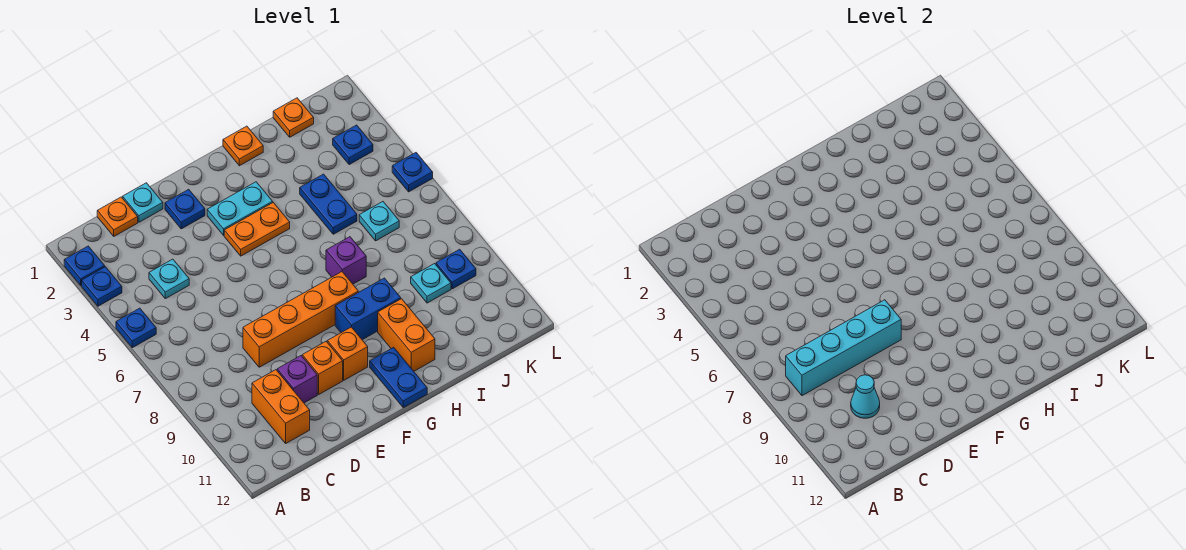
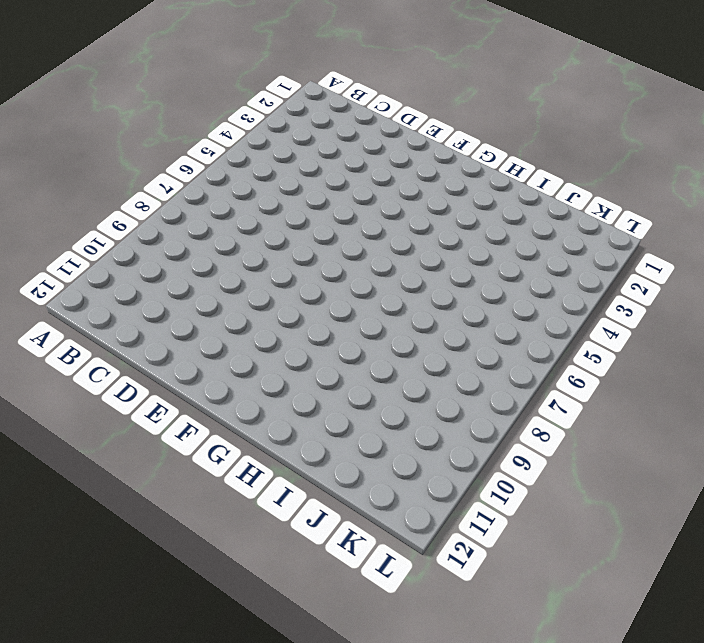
none -> blue 1x1 plate [64,246,105,285]
none -> blue 1x1 plate [82,267,122,306]
none -> blue 1x1 plate [116,308,156,348]

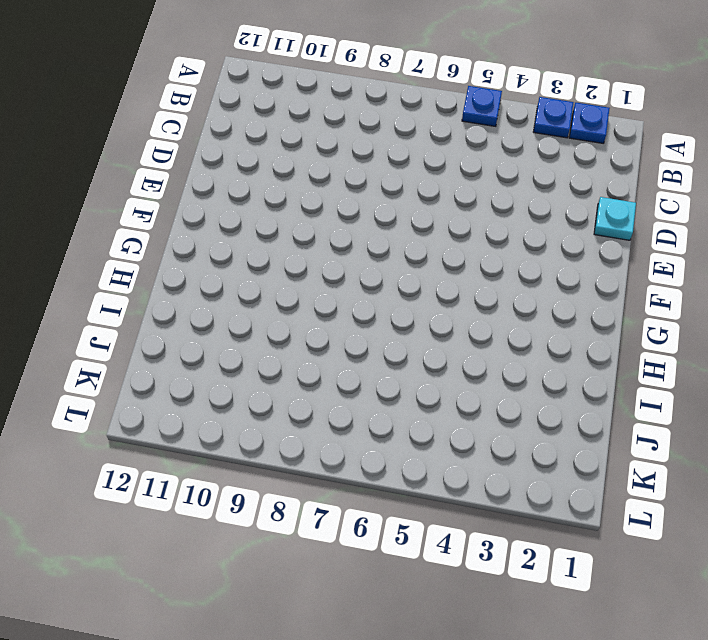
none -> orange 1x1 plate [97,197,138,236]
none -> cyan 1x1 plate [149,259,189,299]
none -> orange 1x2 brick [252,370,310,443]

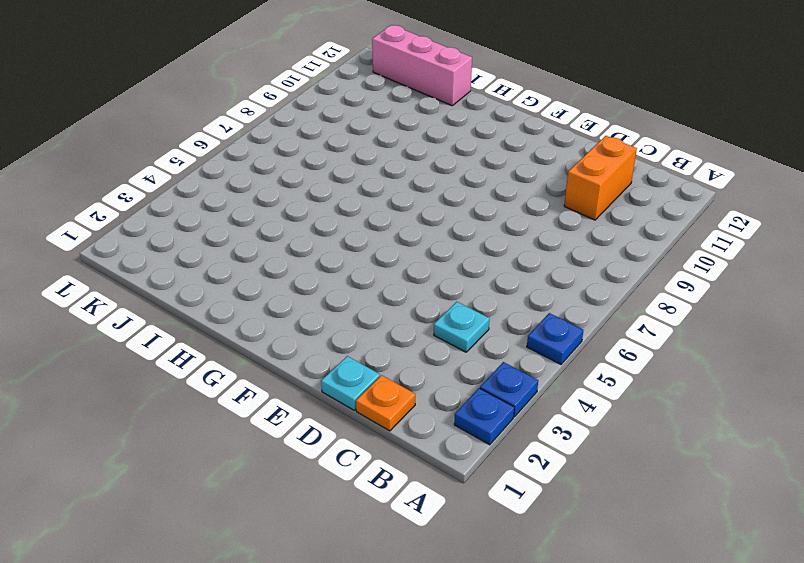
pink 1x3 brick [372,25,472,106] -> none
none -> orange 1x4 brick [243,272,358,367]
none -> purple 1x1 brick [277,356,317,403]
none -> blue 1x1 plate [165,189,205,229]

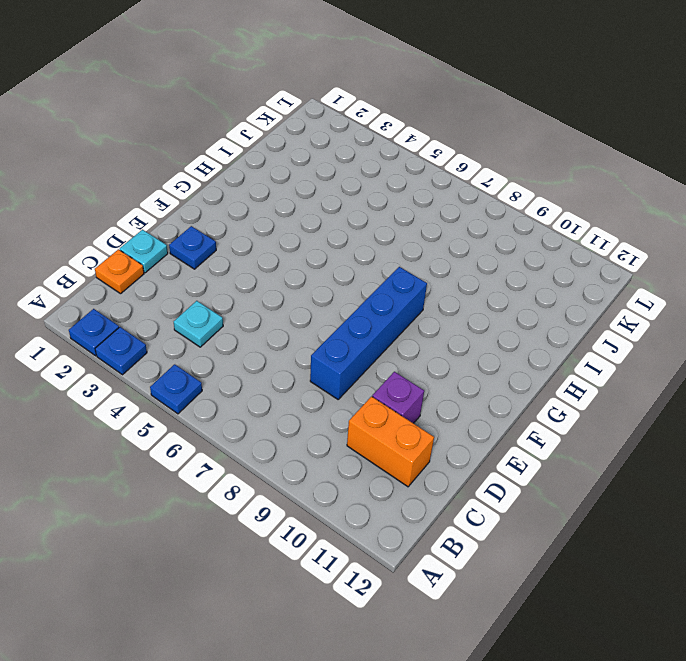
blue 1x4 brick [310,267,427,399] -> orange 1x4 brick [243,272,358,367]
none -> orange 1x1 brick [302,342,343,394]
none -> cyan 1x2 plate [207,182,273,235]
none -> orange 1x2 plate [224,203,290,256]

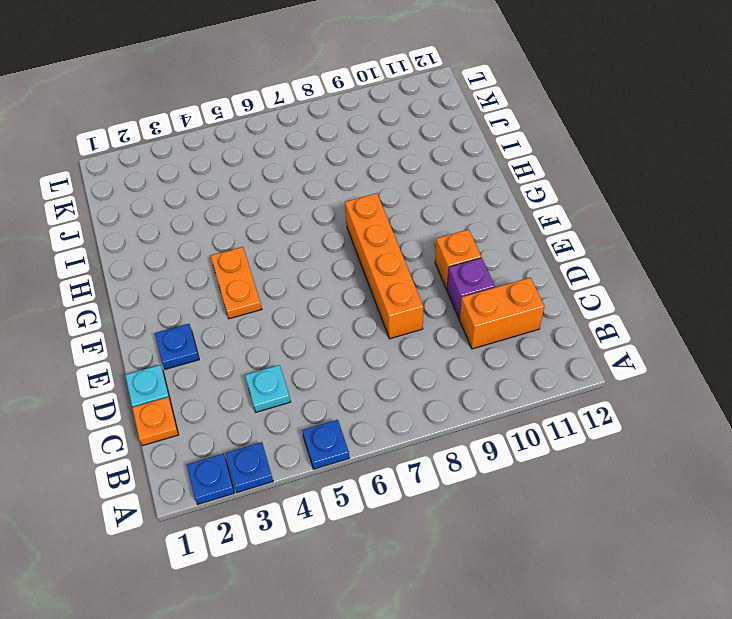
none -> cyan 1x2 plate [207,182,273,235]
none -> orange 1x1 brick [327,327,368,380]
none -> blue 1x2 brick [335,278,401,340]

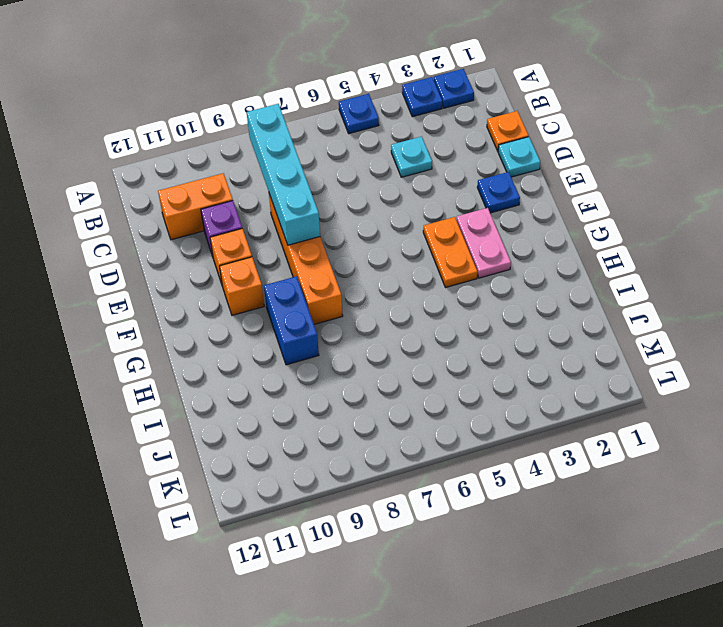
pink 1x2 plate [456,208,511,278] -> cyan 1x2 plate [207,182,273,235]
none -> blue 1x2 plate [370,347,427,408]
none -> orange 1x1 plate [223,126,263,166]
none -> purple 1x1 brick [326,237,366,284]

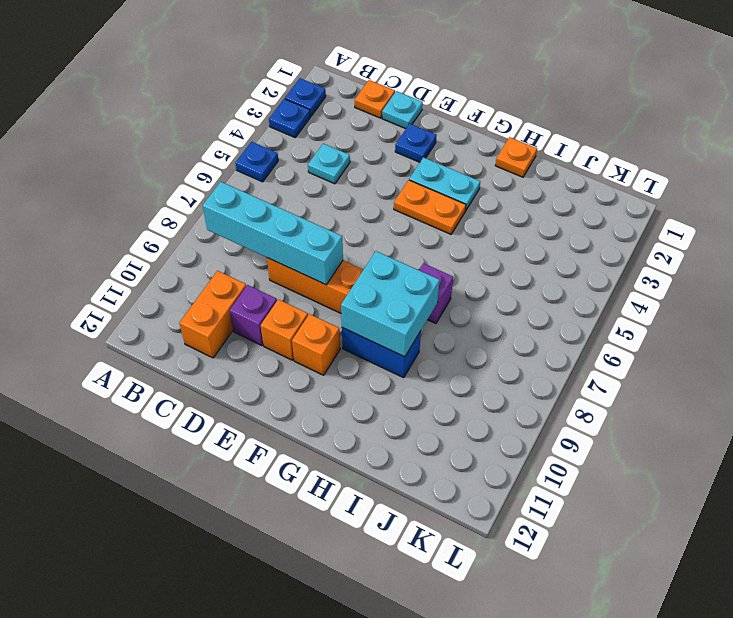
cyan 2x2 brick [341,251,440,357] -> none
none -> blue 1x2 plate [370,347,427,408]
none -> orange 1x2 brick [378,299,435,371]
none -> blue 1x2 plate [300,174,357,234]

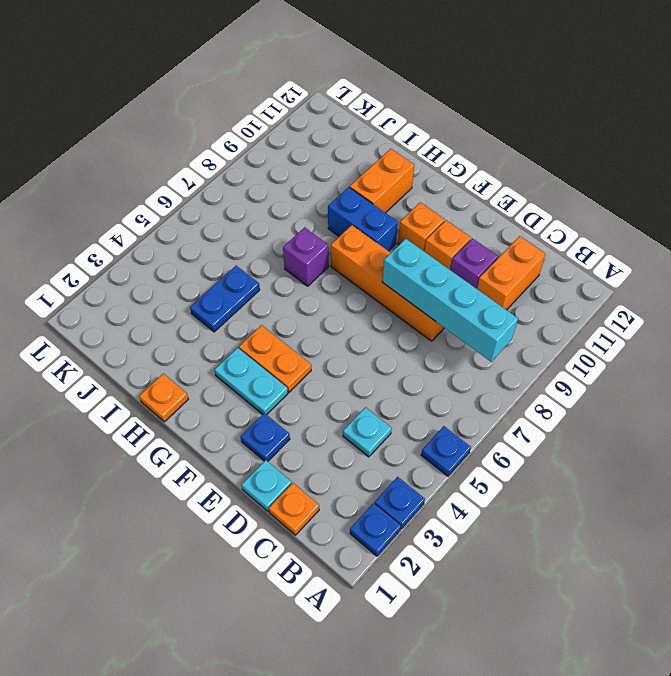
none -> blue 1x2 plate [370,347,427,408]
none -> orange 1x1 plate [273,98,314,137]
none -> cyan 1x1 plate [359,202,399,241]

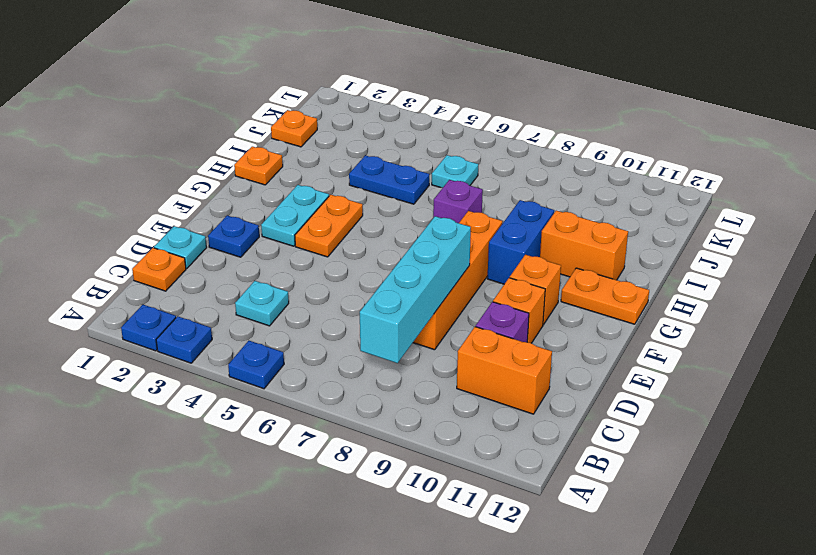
orange 1x2 plate [561,268,649,324] -> blue 1x2 plate [370,347,427,408]
none -> cyan 1x1 plate [411,264,451,303]
none -> blue 1x1 plate [333,125,373,165]
none -> blue 1x1 plate [436,249,476,289]

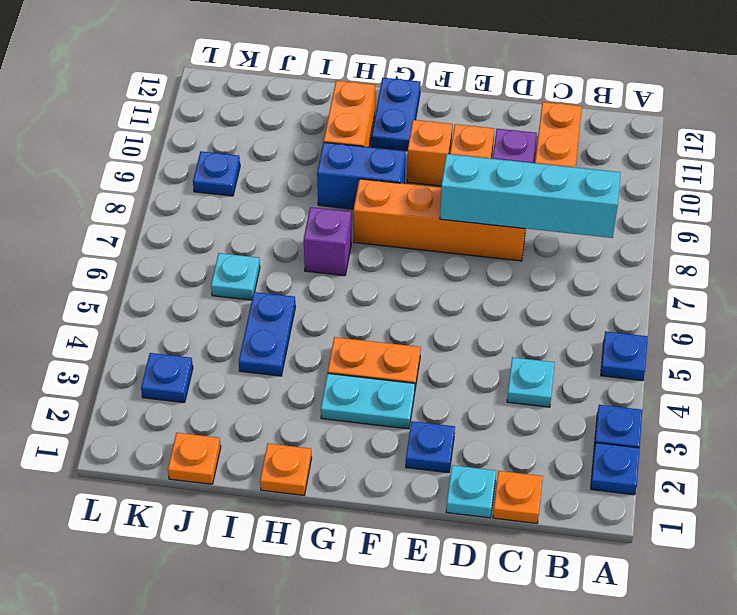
none -> cyan 1x1 plate [411,264,451,303]
none -> blue 1x1 plate [392,153,433,192]
none -> cyan 1x1 cone [851,375,880,418]

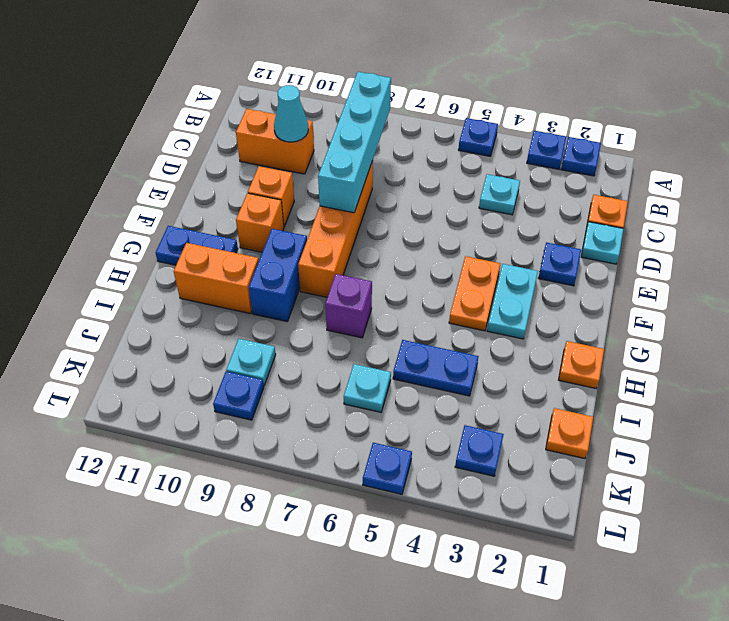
none -> purple 1x1 brick [277,356,317,403]

